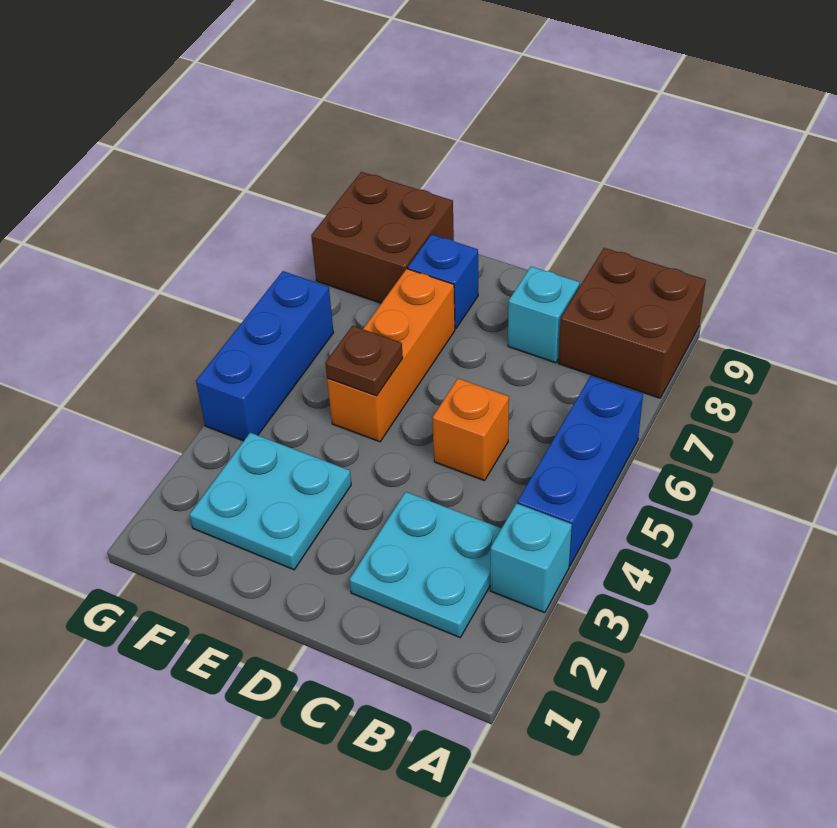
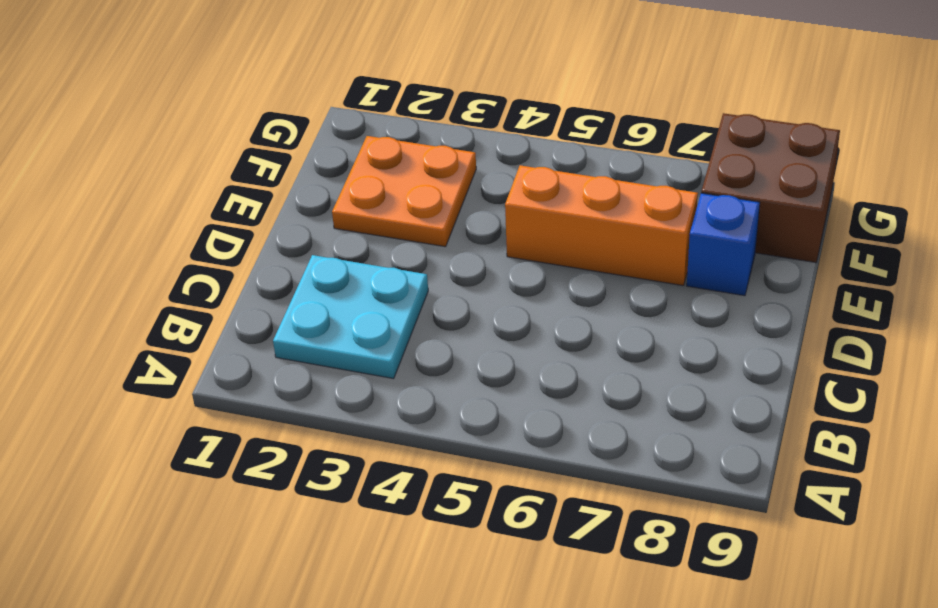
orange 2x2 plate [332,136,476,247] -> cyan 2x2 plate [190,433,351,570]
none -> cyan 1x1 brick [490,503,572,613]
none -> blue 1x3 brick [517,376,643,566]
none -> brown 2x2 brick [558,248,706,398]

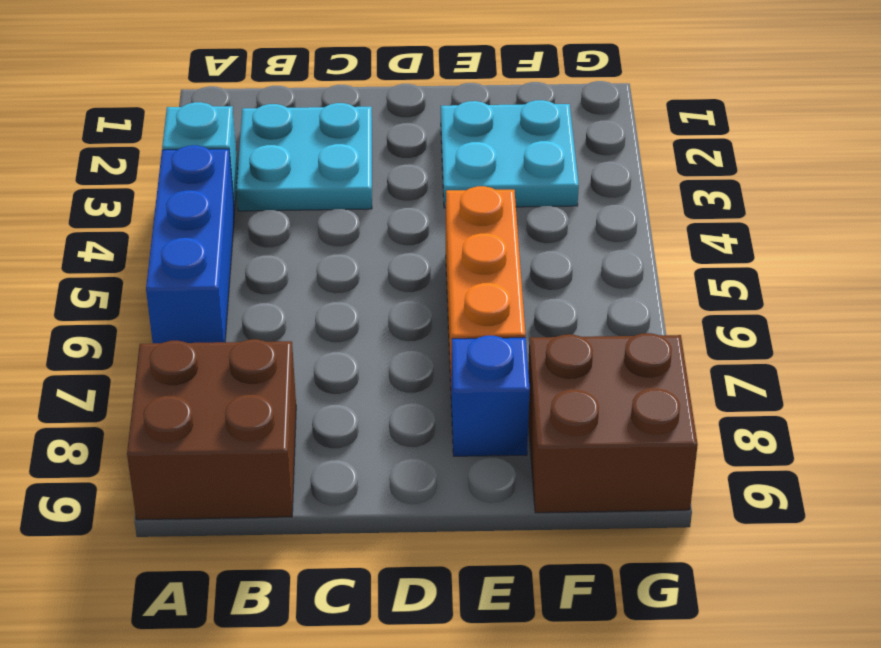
none -> orange 1x1 brick [433,378,509,481]
none -> cyan 1x1 brick [508,266,580,363]
none -> blue 1x3 brick [196,271,334,441]

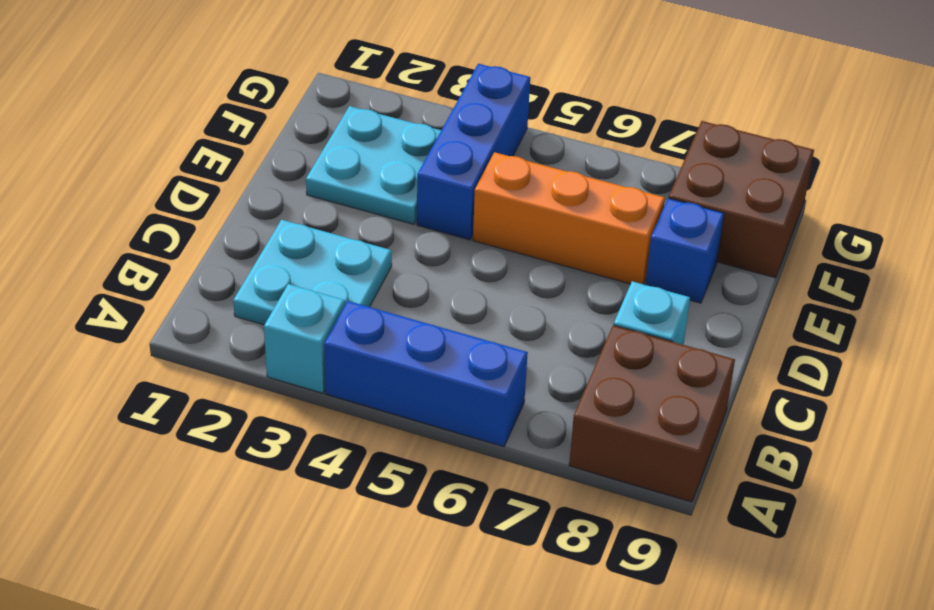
blue 1x3 brick [417,64,530,240] -> blue 1x3 brick turned to [196,271,334,441]
none -> orange 1x1 brick [433,378,509,481]
none -> brown 1x1 plate [325,326,403,396]

